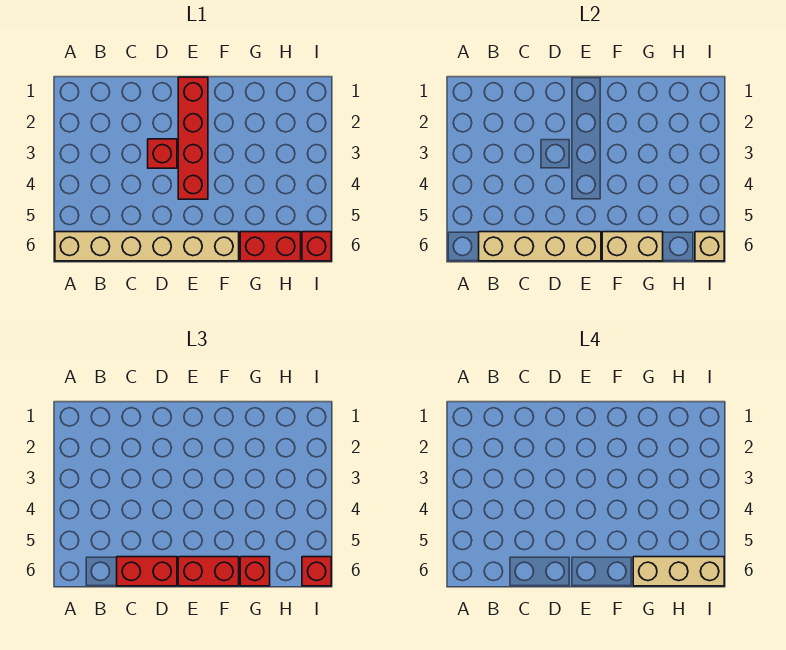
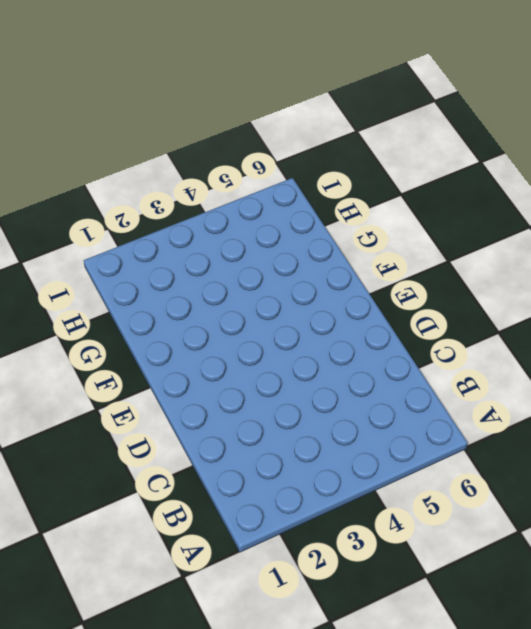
none -> tan 1x6 brick [55,232,239,261]
none -> red 1x1 brick [148,139,177,168]
none -> red 1x4 brick [178,77,208,199]

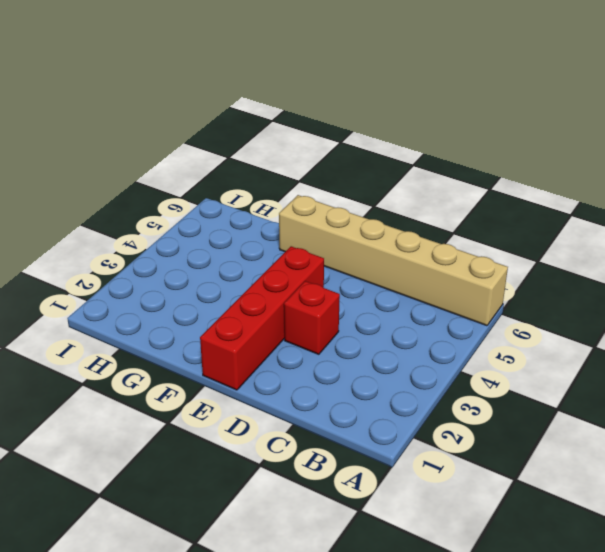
none -> red 1x2 brick [240,232,301,261]
none -> red 1x1 brick [302,232,331,261]
none -> tan 1x4 brick [479,232,601,261]

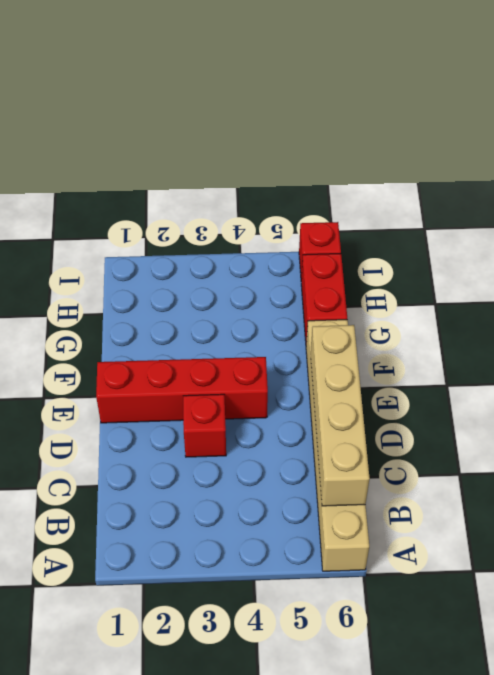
none -> tan 1x2 brick [602,232,663,261]
none -> tan 1x1 brick [695,232,724,261]
none -> red 1x2 brick [117,557,177,586]

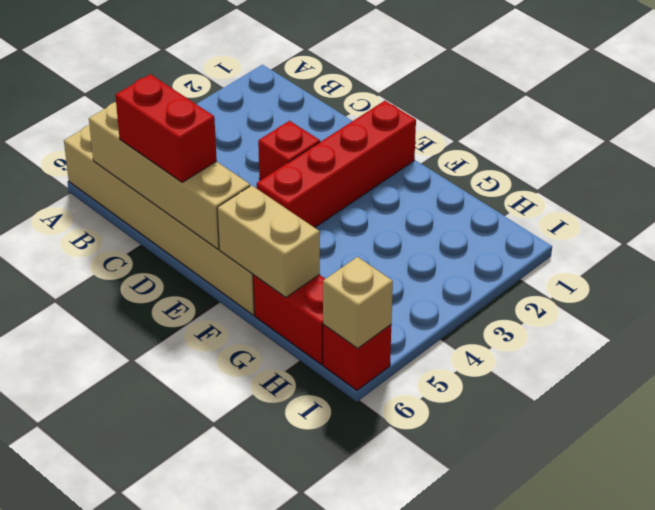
none -> red 1x2 brick [178,557,239,586]
none -> red 1x1 brick [240,557,270,586]
none -> red 1x1 brick [302,557,331,586]

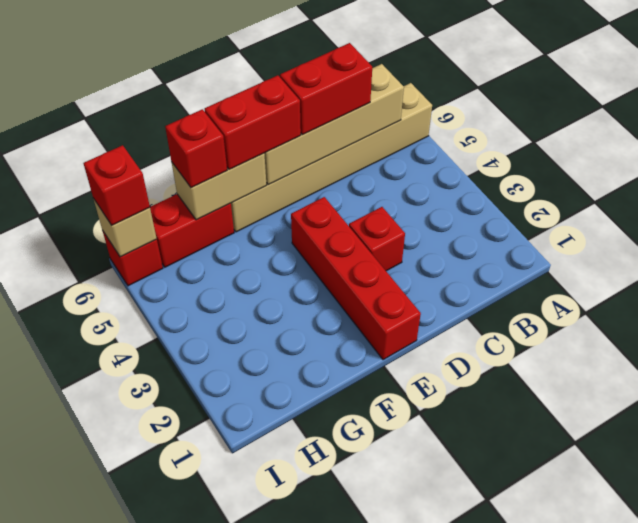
none -> tan 1x3 brick [633,557,724,586]

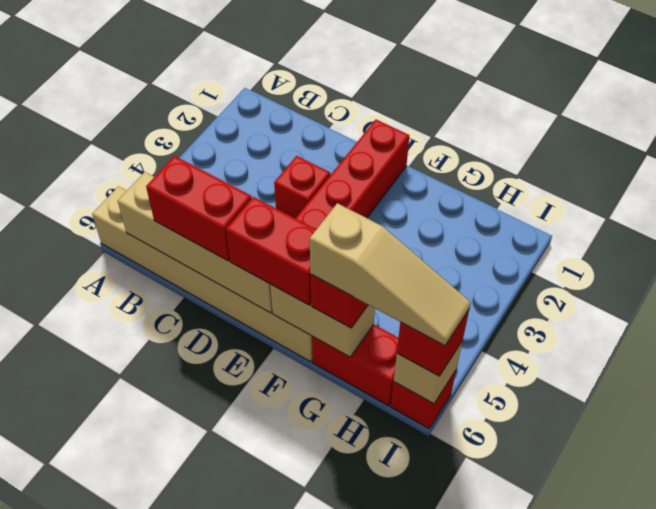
tan 1x3 slope [310,203,471,346] -> tan 1x3 brick [633,557,724,586]

